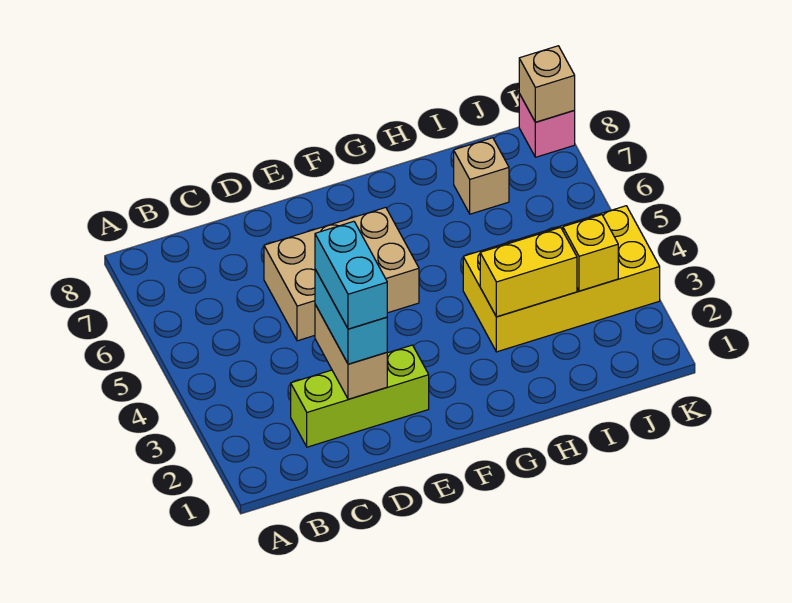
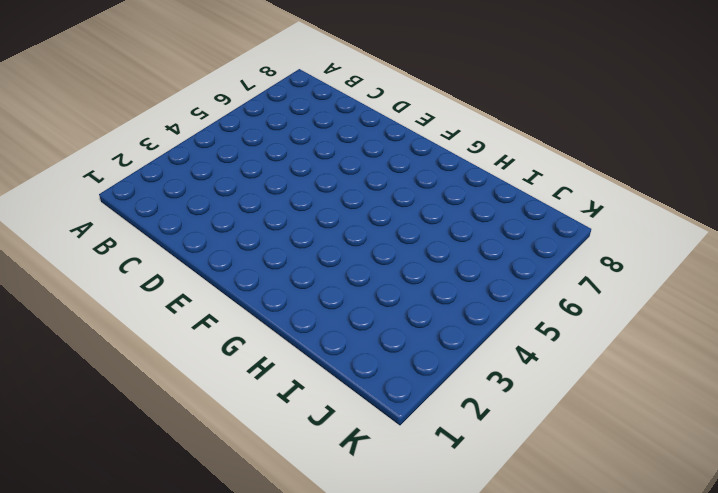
none -> lime 1x3 brick [291,345,429,447]
none -> tan 2x3 brick [264,207,419,341]

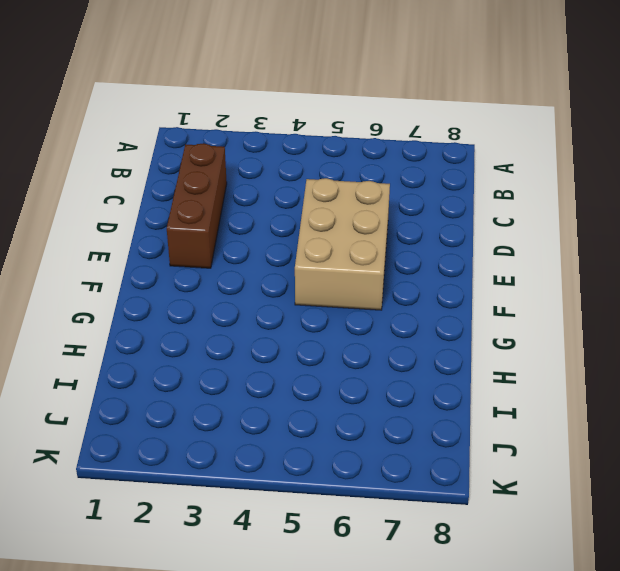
brown 1x3 brick [167,143,227,268] -> lime 1x3 brick [291,345,429,447]
none -> yellow 2x4 brick [463,206,660,352]
none -> tan 1x1 brick [454,138,509,214]

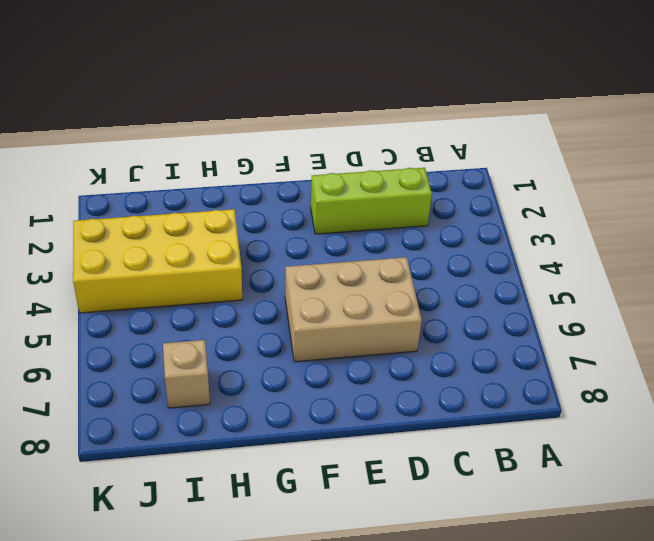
none -> pink 1x1 brick [519,94,575,157]
none -> tan 1x2 brick [315,305,387,399]

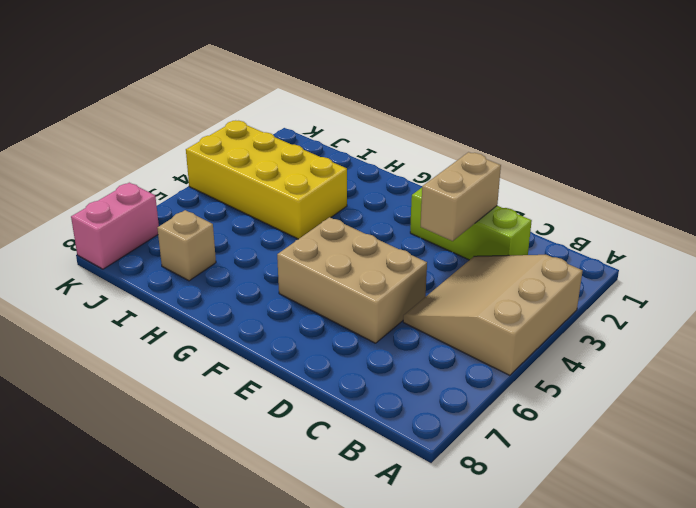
tan 3x3 slope [403,255,582,375] -> none
pink 1x2 brick [71,183,159,269] -> pink 1x1 brick [519,94,575,157]
none -> yellow 1x2 brick [480,227,577,317]
none -> yellow 1x1 brick [563,215,618,291]

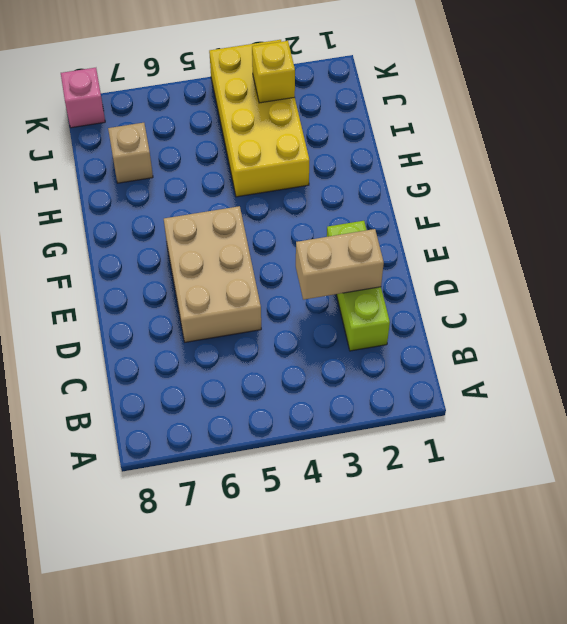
none -> yellow 1x2 brick [480,227,577,317]
none -> tan 1x1 brick [519,46,575,122]

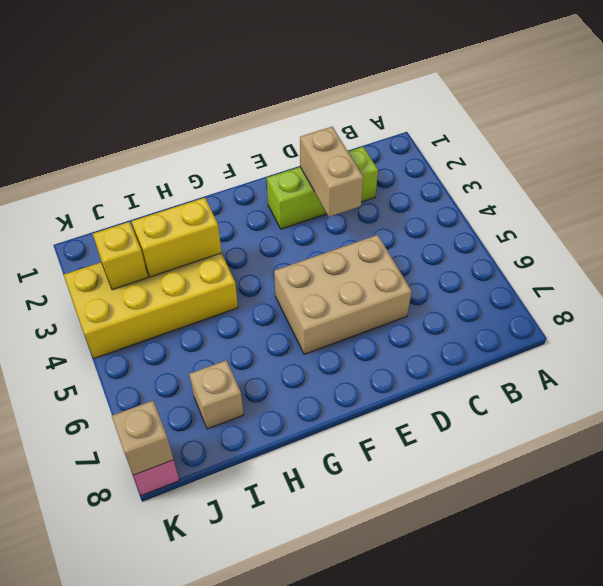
none -> cyan 1x2 brick [315,269,387,364]
none -> cyan 1x2 brick [315,221,387,329]

